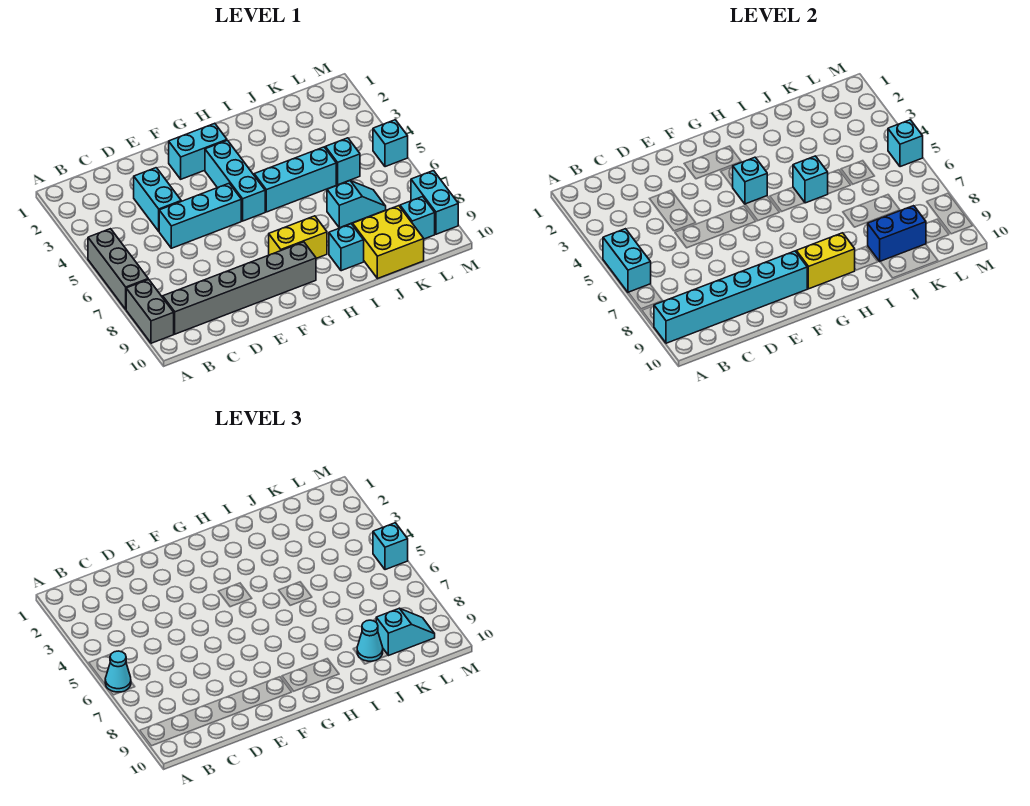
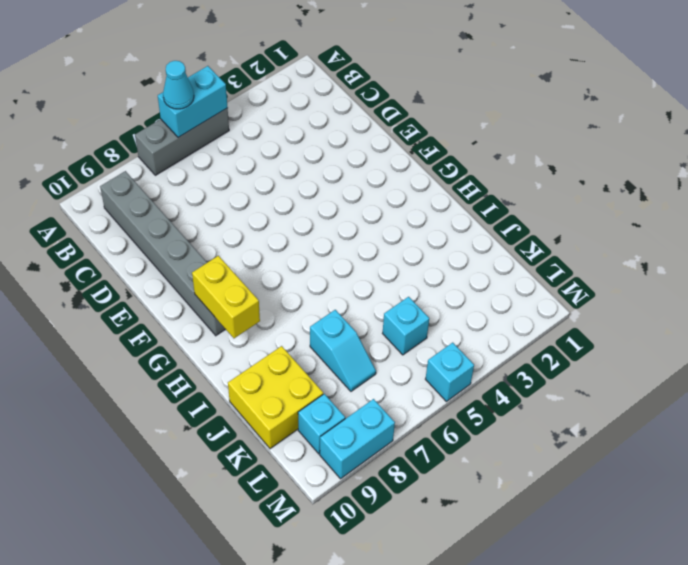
none -> grey 1x2 brick [126,279,174,343]
none -> cyan 1x2 brick [134,168,181,231]
none -> cyan 1x3 brick [159,184,241,248]

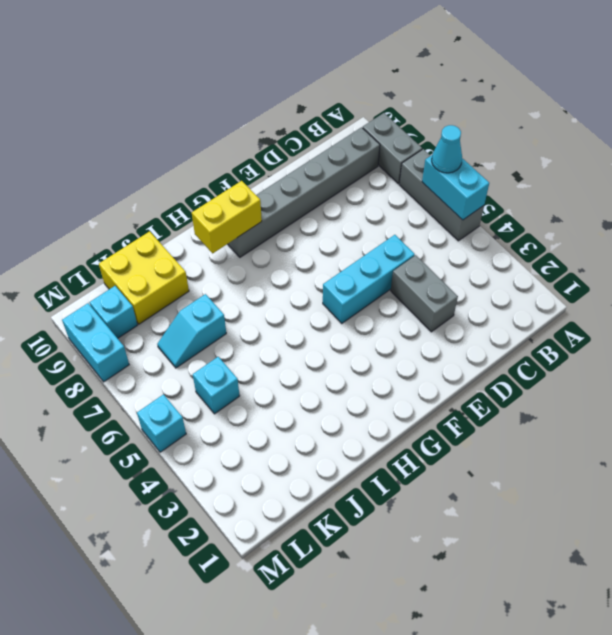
grey 1x2 brick [391,255,458,332] -> cyan 1x2 brick [134,168,181,231]
none -> cyan 1x2 brick [169,123,227,179]
none -> cyan 1x3 brick [205,140,265,221]
none -> yellow 1x2 brick [269,216,327,258]

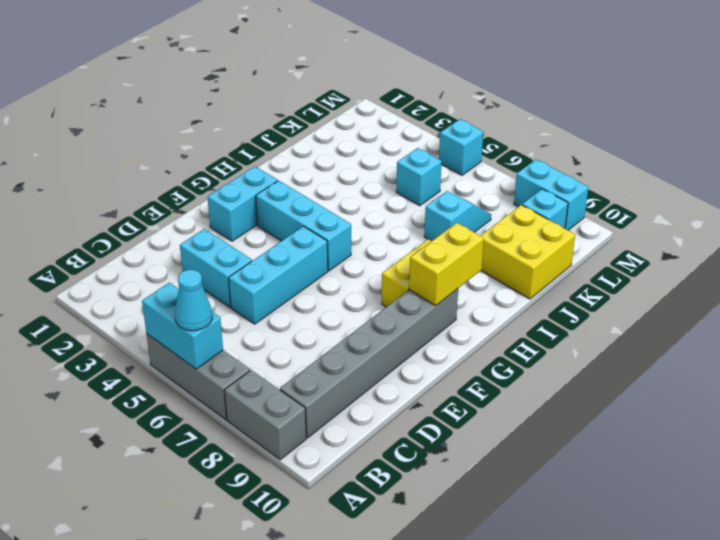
none -> cyan 1x3 brick [254,147,336,212]
none -> cyan 1x1 brick [329,224,364,271]
none -> cyan 1x6 brick [654,251,807,343]

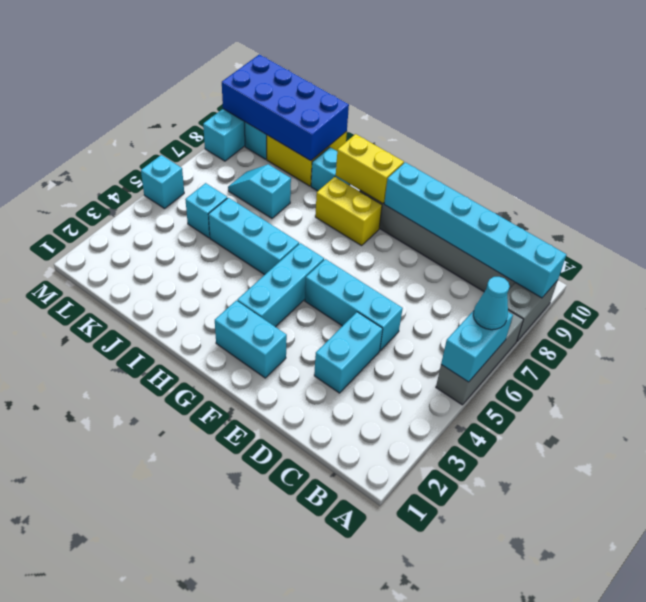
blue 2x4 brick [222,54,349,161] -> blue 1x2 brick [868,206,926,261]
none -> cyan 1x1 brick [733,157,767,204]
none -> cyan 1x1 brick [793,156,828,203]
none -> cyan 1x1 brick [888,120,923,167]

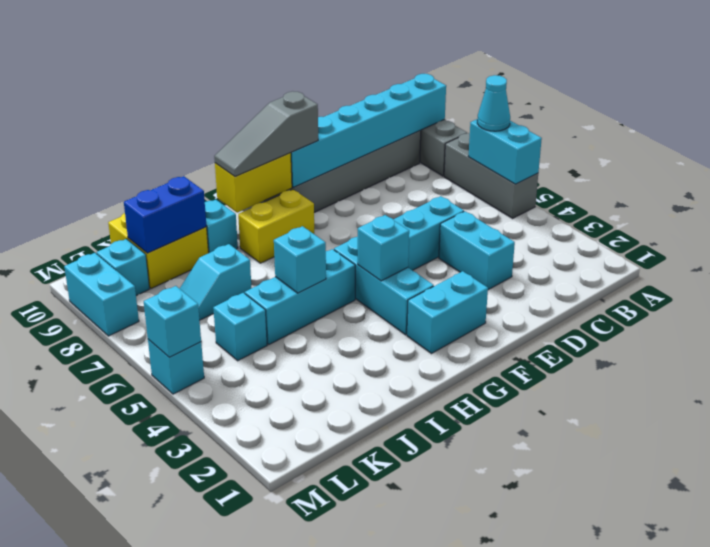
grey 1x3 slope [214,91,318,177] -> none
none -> cyan 1x1 cone [357,620,383,662]
none -> cyan 1x2 slope [376,608,435,656]
none -> cyan 1x1 brick [373,523,408,570]

